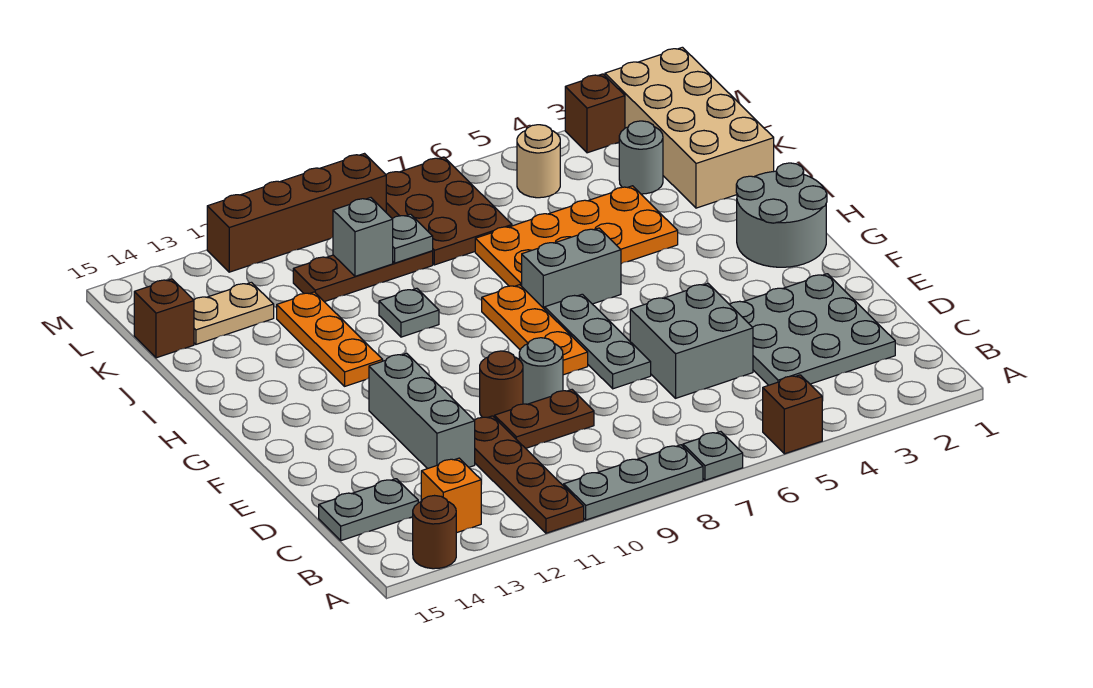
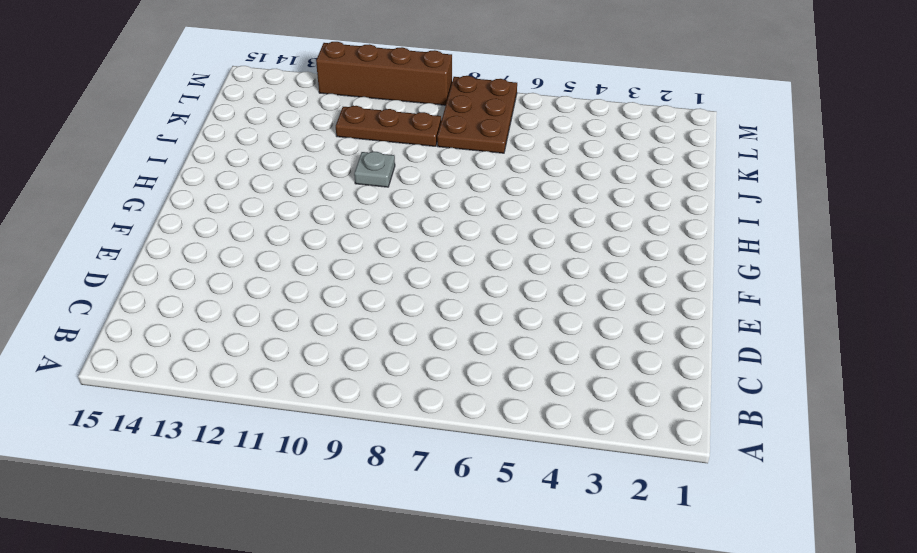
none -> brown 1x1 brick [763,375,822,454]
none -> grey 1x1 plate [683,432,743,480]
none -> grey 1x3 plate [564,445,703,520]
none -> brown 1x4 plate [474,416,584,533]

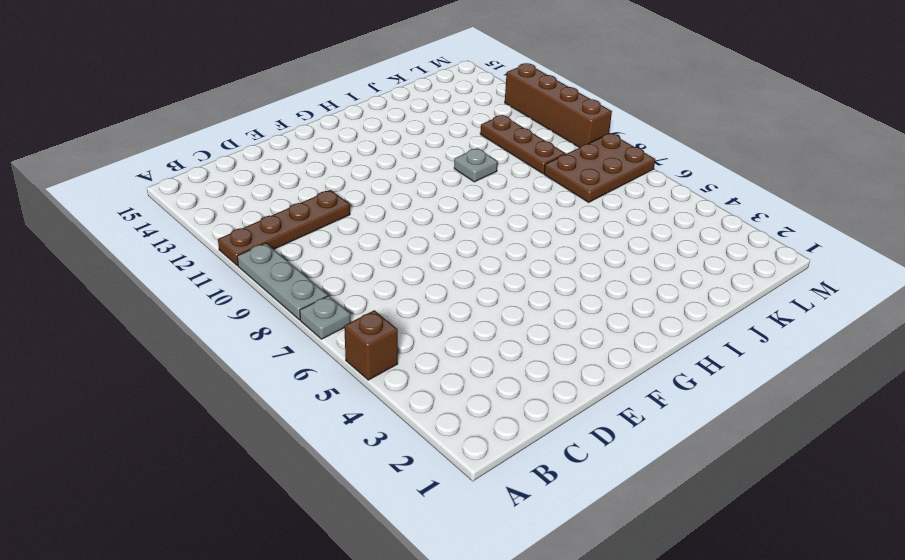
none -> brown 1x1 round brick [413,496,456,569]
none -> orange 1x1 brick [421,458,481,533]
none -> grey 3x3 plate [730,274,895,385]
none -> grey 1x2 plate [319,479,418,541]

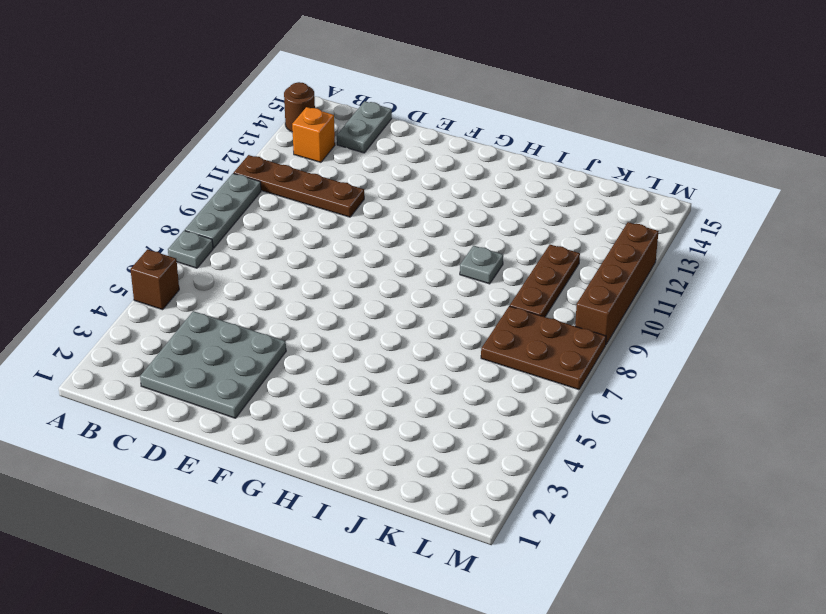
none -> grey 2x2 brick [630,284,753,398]
none -> brown 1x2 plate [495,390,594,448]
none -> grey 1x3 brick [369,353,475,469]
none -> grey 1x3 plate [545,294,651,389]

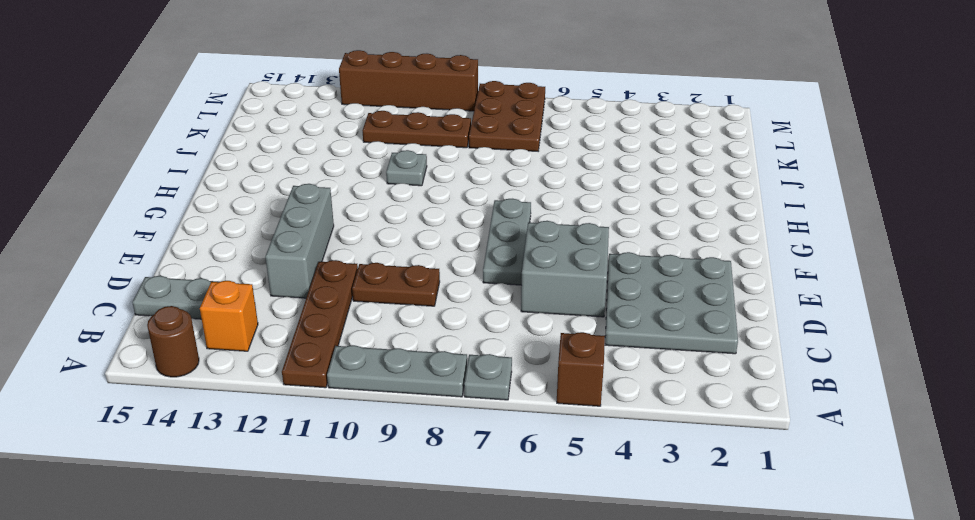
none -> grey 1x1 round brick [519,338,563,404]
none -> brown 1x1 round brick [480,351,523,418]
none -> orange 1x3 plate [482,285,588,375]
none -> grey 2x2 round brick [736,163,827,267]

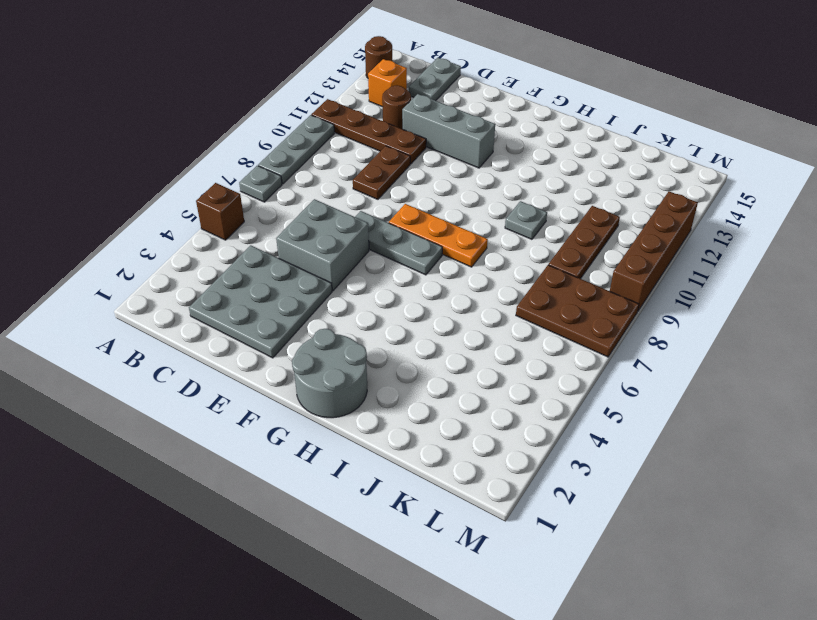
brown 1x1 round brick [382,85,411,129] -> brown 1x1 round brick moved to [480,351,523,418]
none -> grey 1x1 round brick [519,338,563,404]
none -> grey 1x2 brick [522,228,621,309]
none -> orange 1x3 plate [277,292,383,386]
none -> orange 2x4 plate [475,186,678,286]

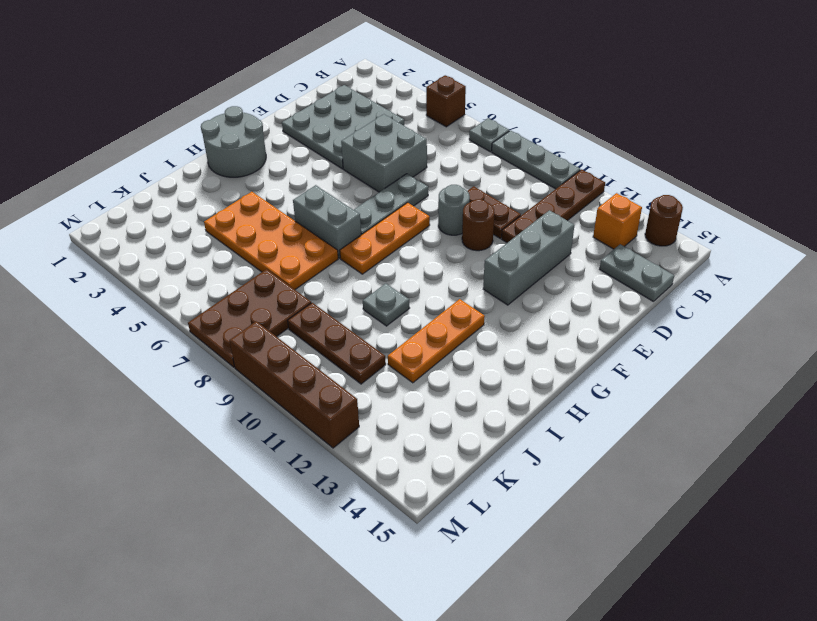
none -> tan 2x4 brick [605,47,774,208]
none -> grey 1x1 round brick [619,121,663,194]
none -> tan 1x2 plate [194,282,274,344]
none -> brown 1x1 brick [134,279,194,358]

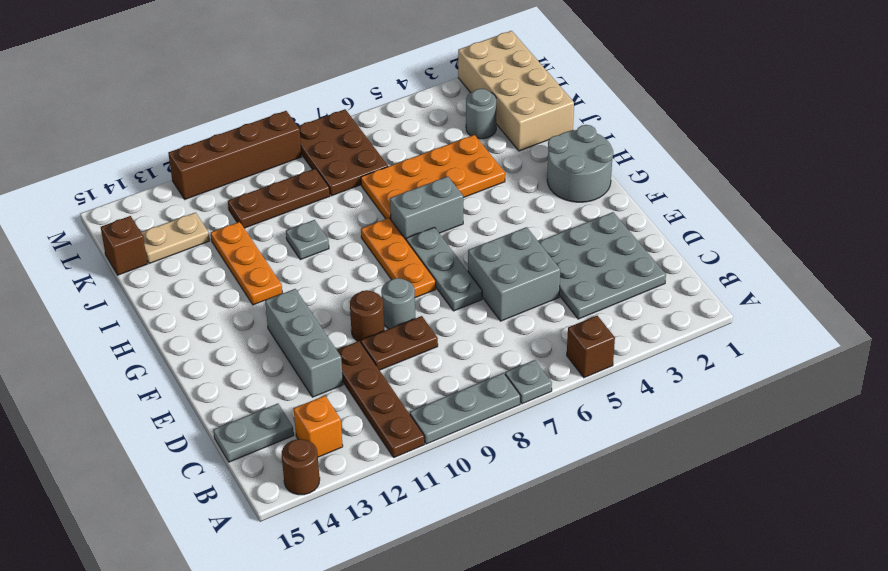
none -> tan 1x1 round brick [517,125,560,198]
none -> brown 1x1 brick [565,74,625,153]
none -> grey 1x1 plate [392,214,433,263]
none -> grey 1x1 brick [333,198,393,276]

